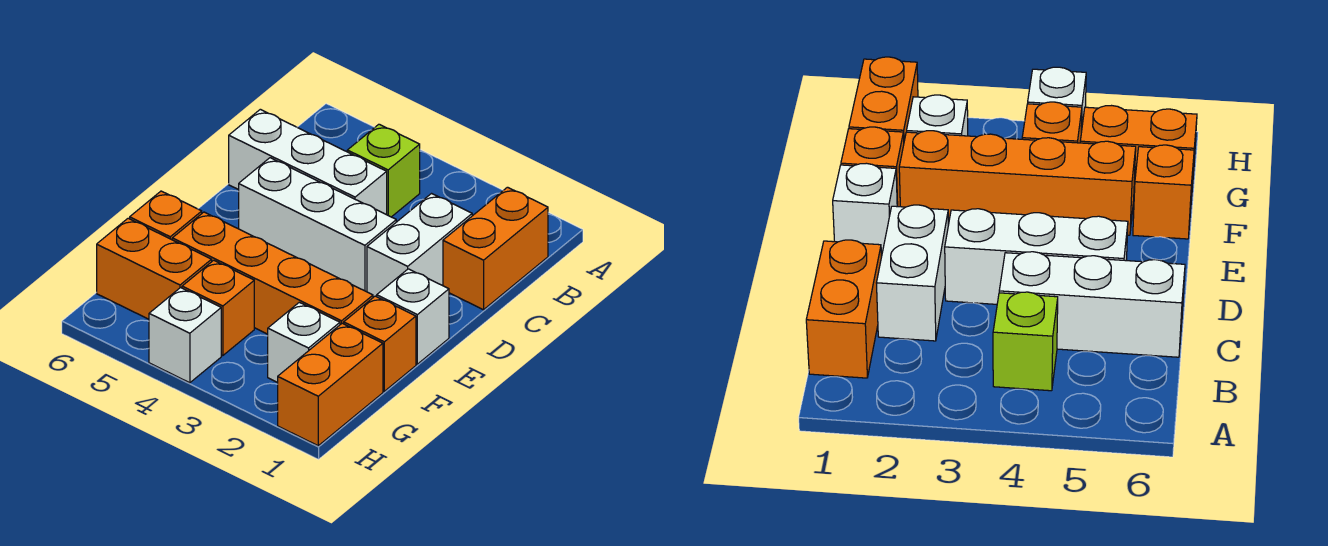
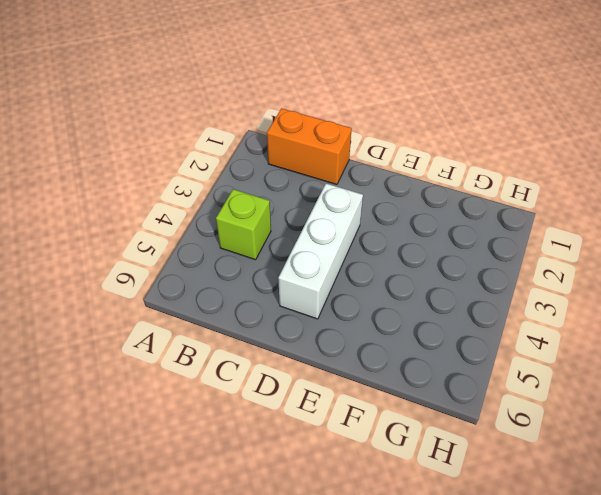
none -> white 1x2 brick [367,194,472,297]
none -> white 1x3 brick [229,109,387,215]
none -> white 1x1 brick [377,269,449,364]

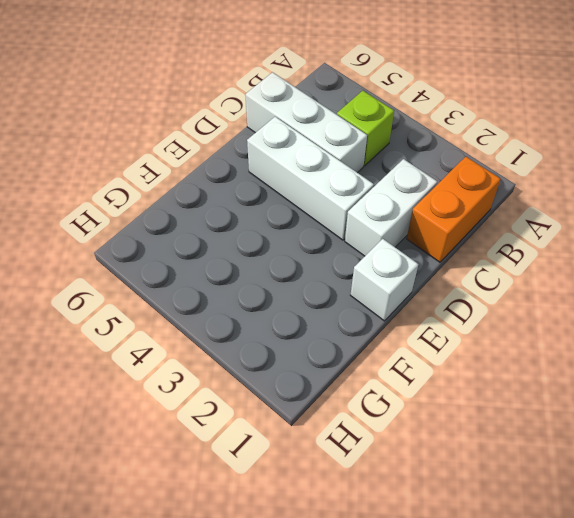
none -> orange 1x1 brick [344,296,416,391]
none -> orange 1x4 brick [172,212,373,334]
none -> orange 1x1 brick [130,191,202,240]

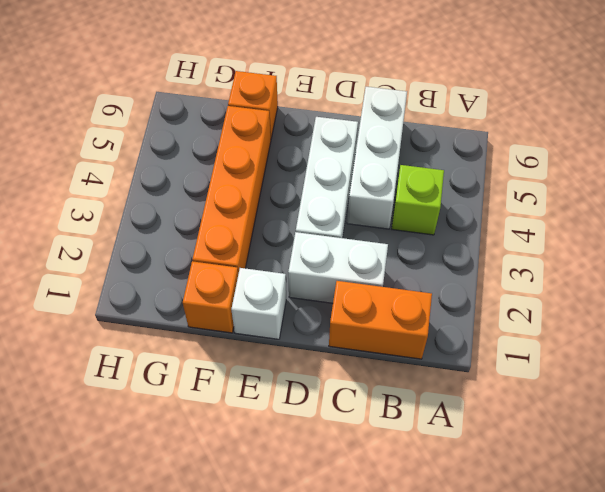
none -> orange 1x2 brick [278,323,383,446]
none -> white 1x1 brick [268,302,340,383]
none -> orange 1x1 brick [182,260,254,356]

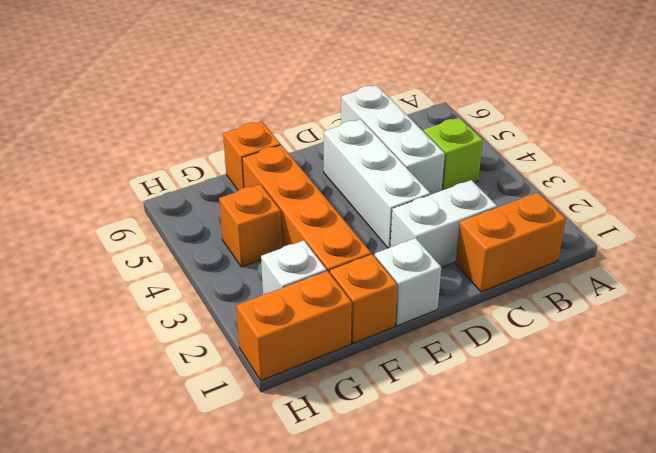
none -> orange 1x2 brick [97,218,212,319]
none -> white 1x1 brick [149,288,221,383]

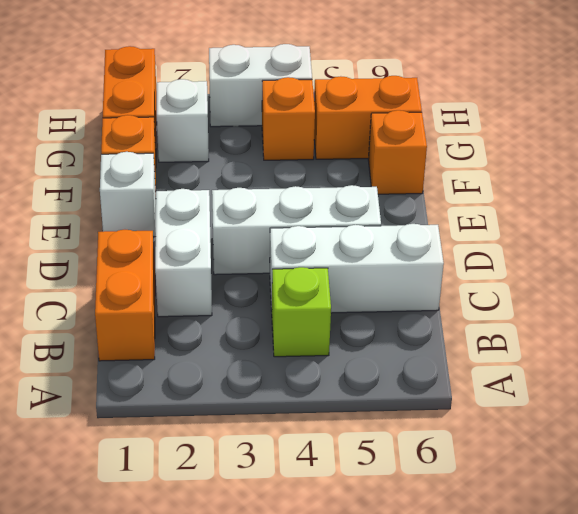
white 1x2 brick [209,44,312,127] -> white 1x1 brick [149,288,221,383]
none -> orange 1x4 brick [172,212,373,334]

